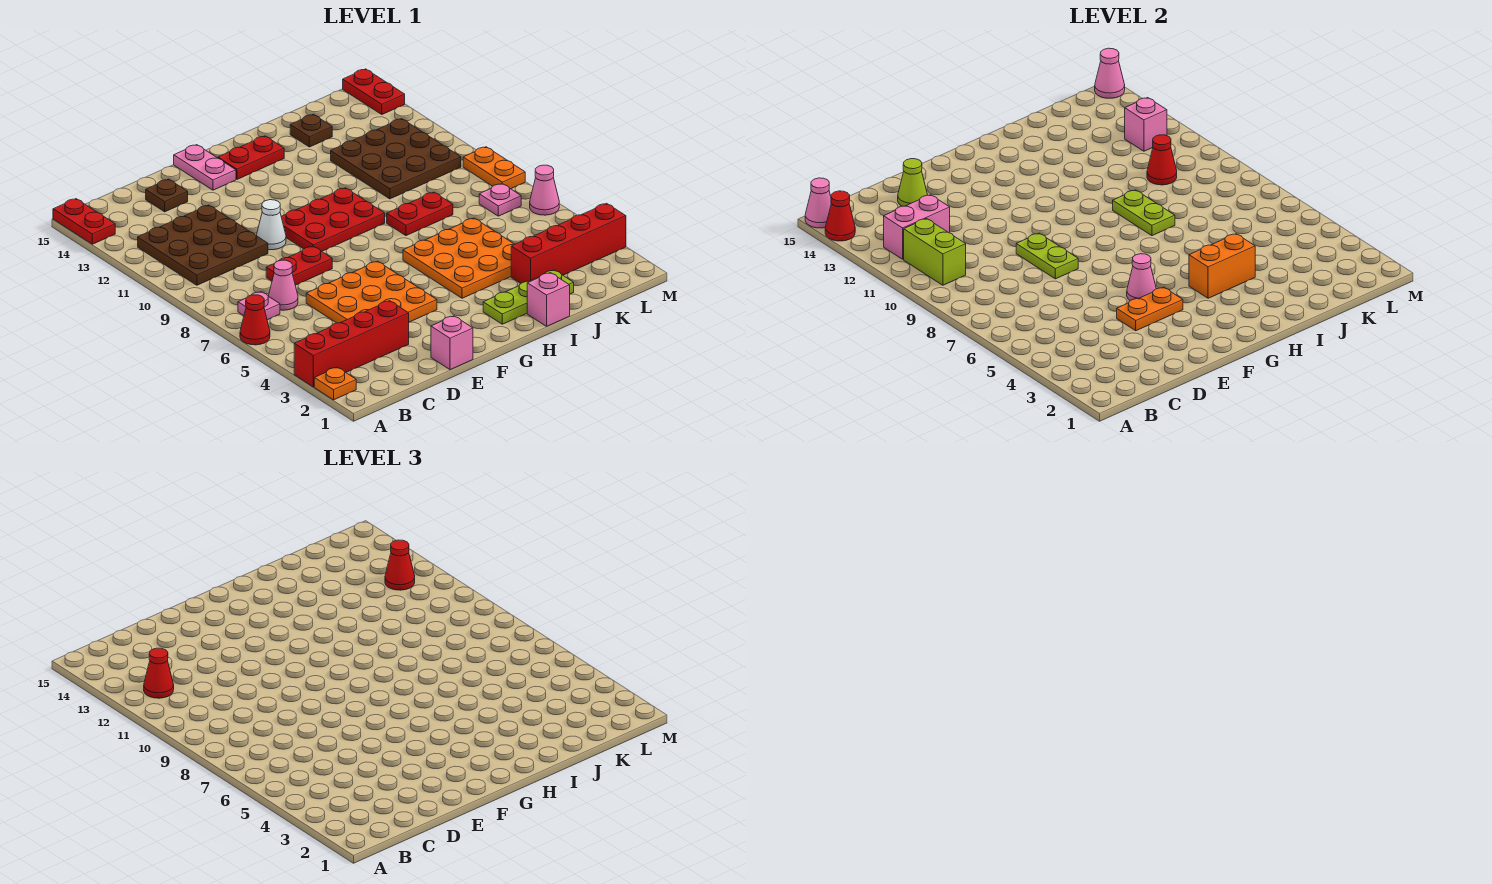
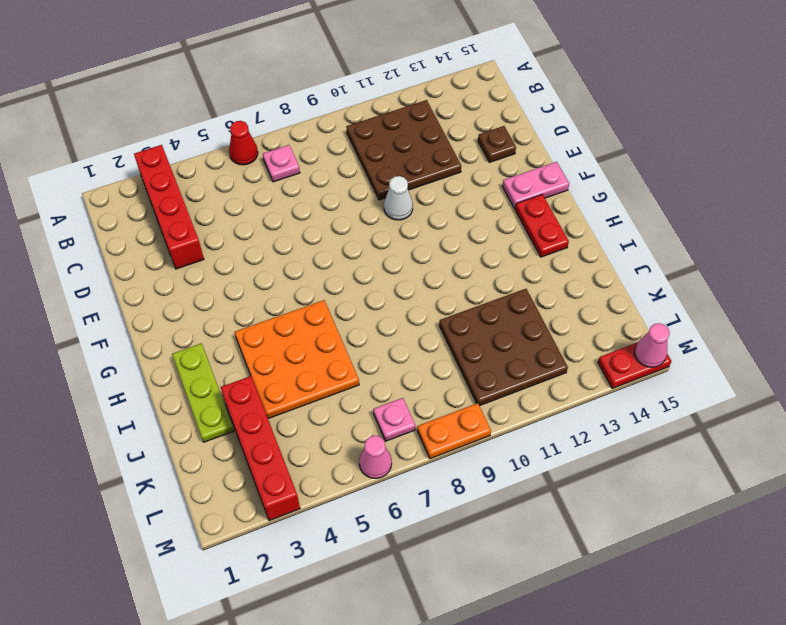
none -> orange 1x1 plate [314,367,356,400]
none -> red 1x2 plate [53,199,115,244]
none -> pink 1x1 cone [269,260,298,310]
none -> orange 3x3 plate [306,261,437,323]

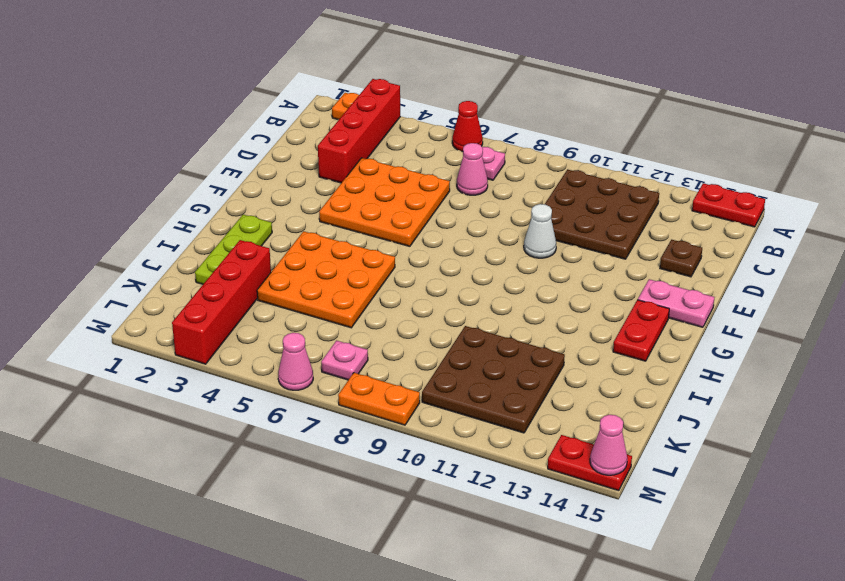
none -> red 1x2 plate [266,246,332,285]
none -> pink 1x1 brick [431,316,473,370]
none -> red 2x3 plate [281,188,385,251]
none -> pink 1x1 brick [527,273,570,326]

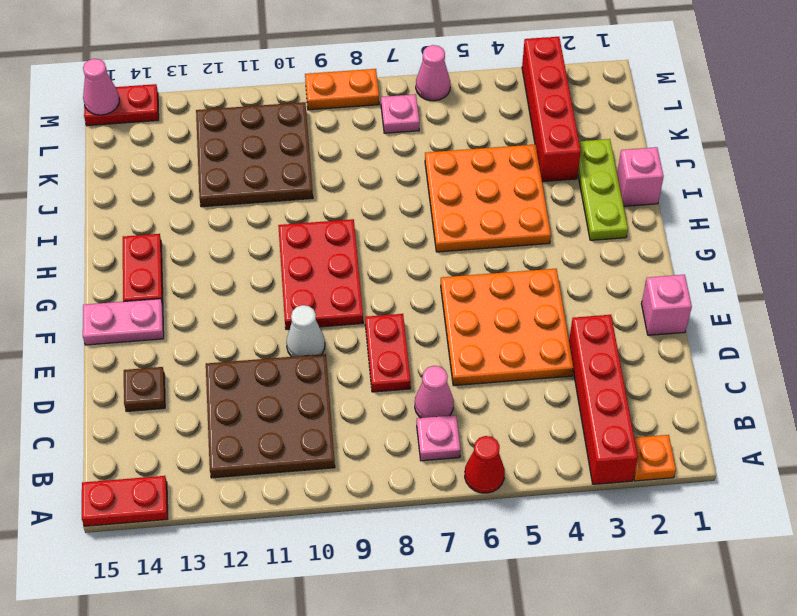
none -> red 1x2 plate [387,192,453,236]
none -> brown 1x1 plate [290,114,332,147]
none -> red 1x1 cone [825,191,855,241]
none -> pink 1x1 cone [805,178,831,228]

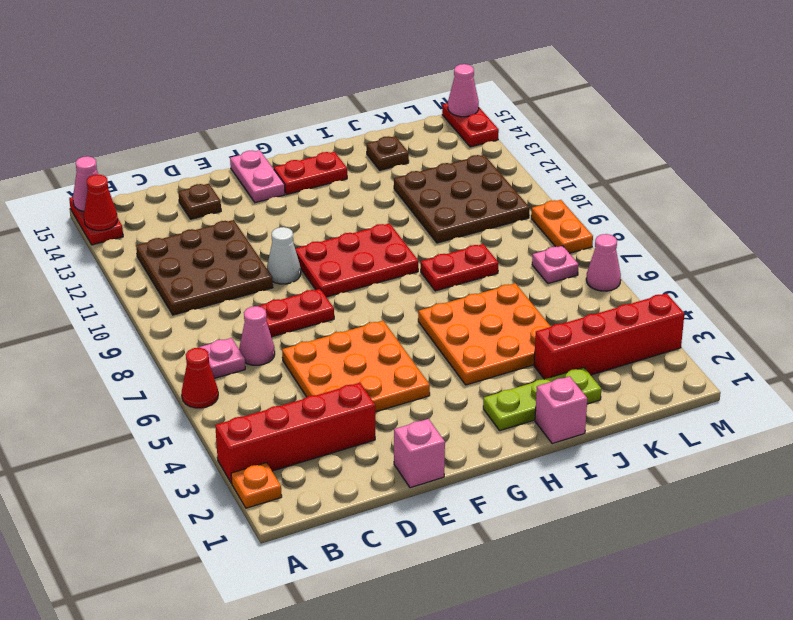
none -> lime 1x2 brick [904,219,966,285]
none -> pink 1x2 brick [884,195,950,259]
none -> lime 1x1 cone [898,159,927,206]
none -> orange 1x2 plate [1117,287,1183,331]

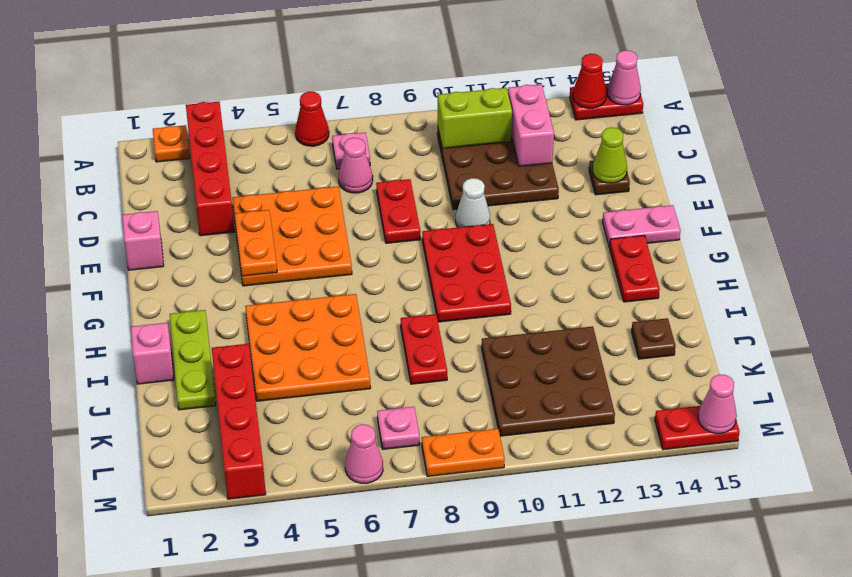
none -> lime 1x2 plate [1016,233,1078,279]
none -> pink 1x1 cone [1127,254,1156,301]
none -> orange 1x2 brick [1189,234,1255,298]
none -> lime 1x2 plate [1113,190,1175,236]

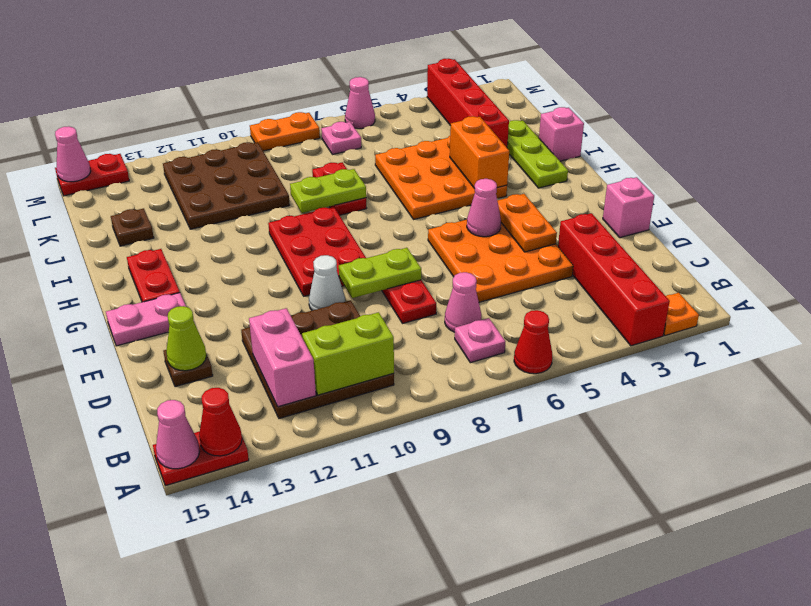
none -> red 1x1 cone [1147,135,1177,185]
none -> pink 1x1 brick [1125,98,1167,151]
none -> red 1x1 cone [144,648,174,698]
none -> red 1x1 cone [385,540,415,590]

